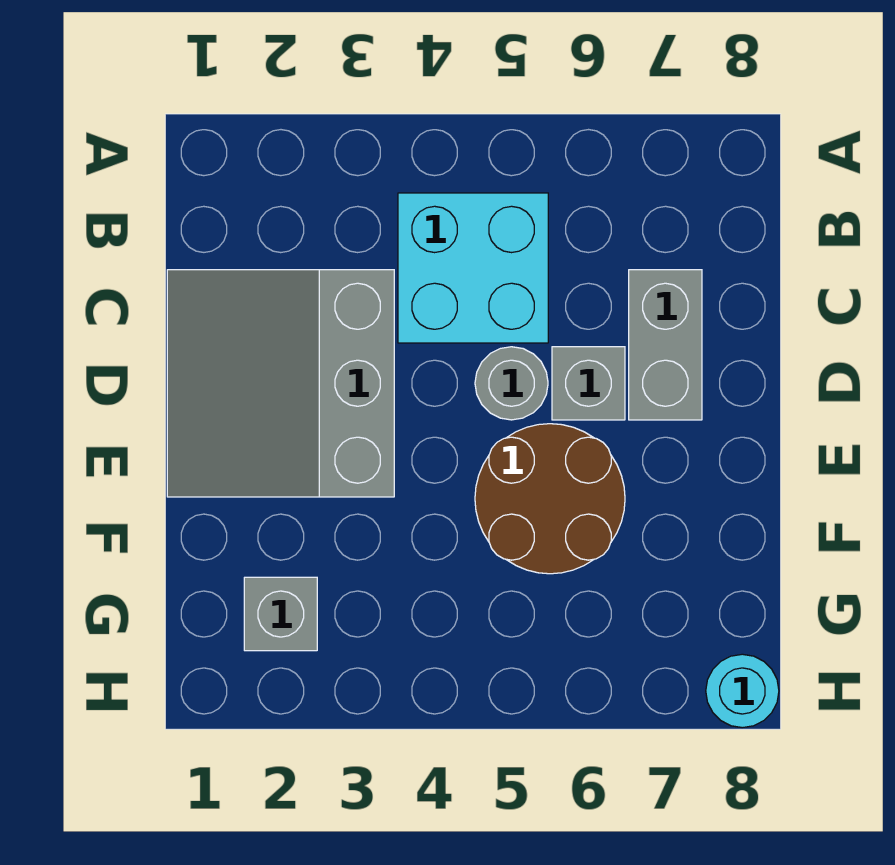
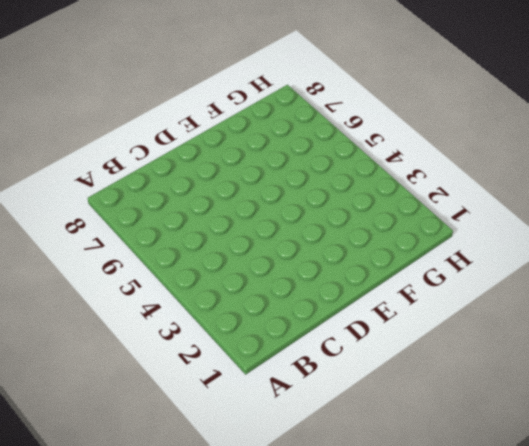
none -> cyan 2x2 brick [398,193,548,343]
none -> grey 3x3 slope [167,270,394,497]

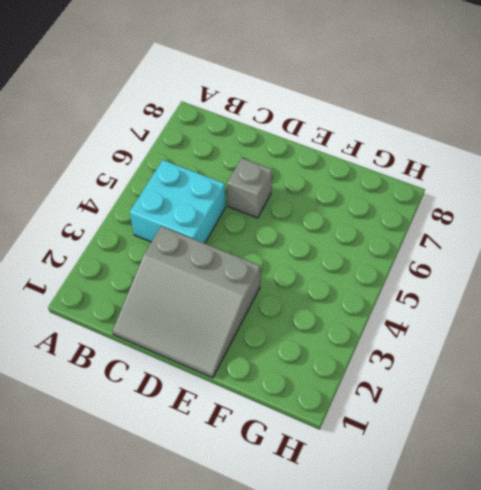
none -> grey 1x2 brick [629,270,702,420]
none -> grey 1x1 round brick [475,347,548,420]

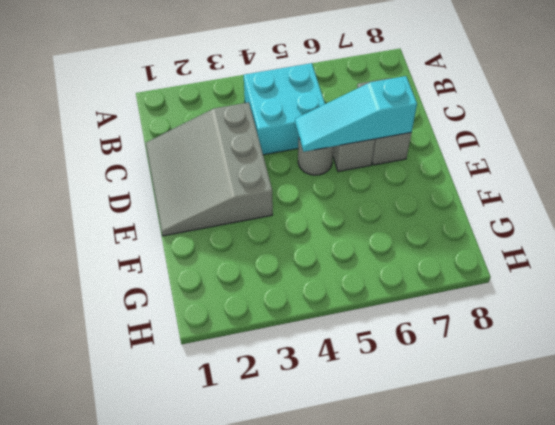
cyan 1x3 slope [295,76,417,152] -> none
none -> brown 2x2 round brick [475,424,625,574]
none -> grey 1x1 brick [244,577,317,651]

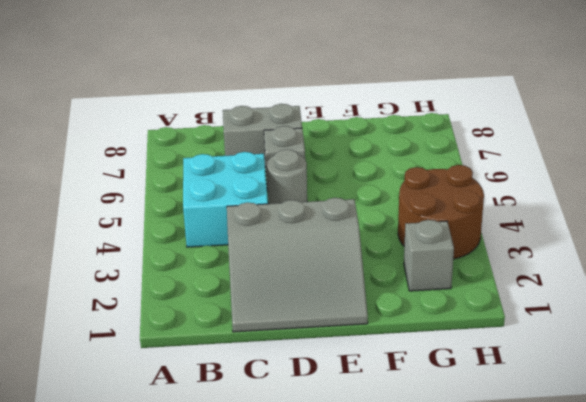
brown 2x2 round brick [398,165,484,259] -> brown 2x2 round brick moved to [475,424,625,574]
none -> cyan 1x1 round brick [706,654,779,728]

